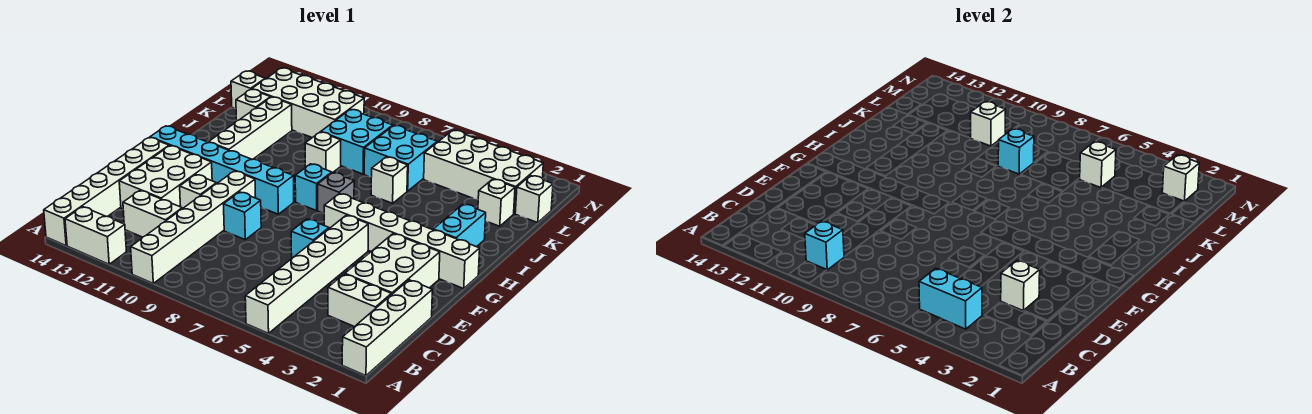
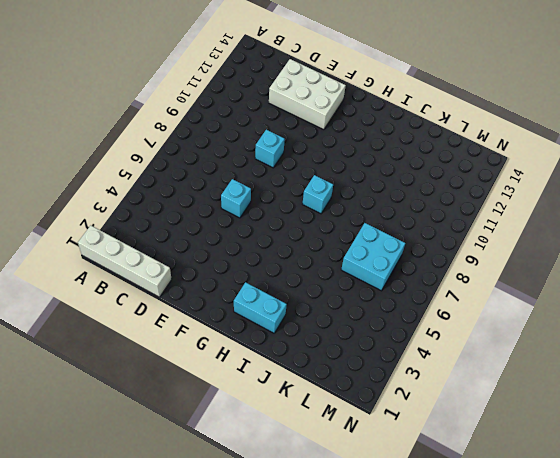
none -> white 1x6 brick [245,215,368,333]
none -> white 1x6 brick [131,171,256,283]
none -> white 1x2 brick [65,207,126,264]
none -> white 1x6 brick [44,137,169,246]

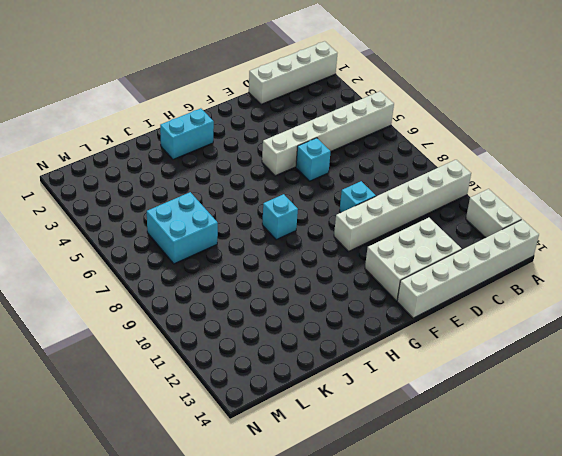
none -> white 1x2 brick [328,274,391,327]
none -> white 1x2 brick [123,191,182,237]
none -> white 2x3 brick [345,234,440,295]
none -> white 1x1 brick [180,175,217,209]

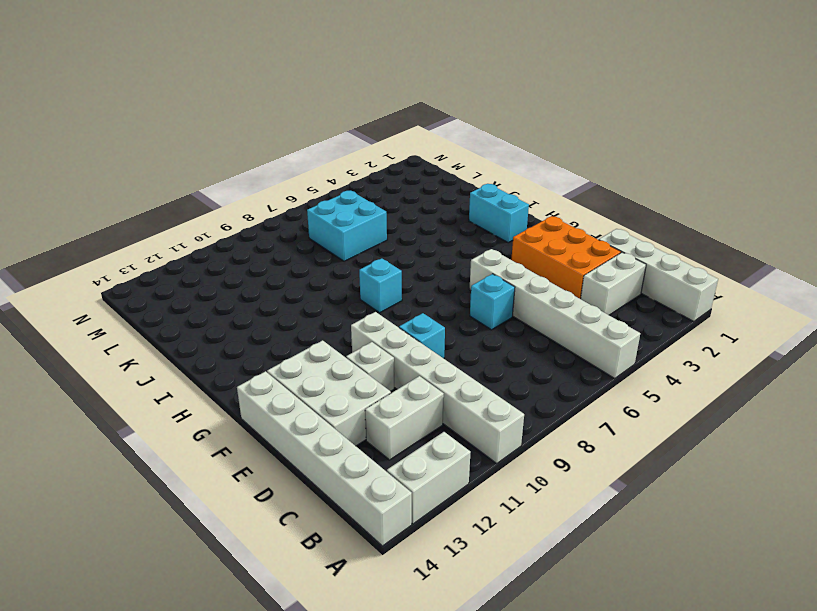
orange 2x3 brick [511,216,621,299] -> white 2x3 brick [345,234,440,295]
none -> white 1x6 brick [324,193,480,289]
none -> cyan 1x6 brick [150,126,294,214]
none -> grey 1x1 brick [318,173,354,213]
none -> white 1x4 brick [209,97,292,159]

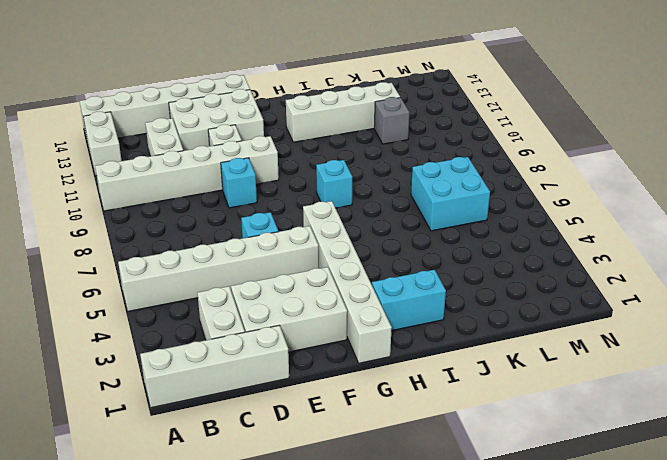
grey 1x1 brick [374,97,409,144] -> grey 1x1 brick moved to [318,173,354,213]
none -> cyan 1x6 brick [150,126,294,214]
none -> white 1x1 brick [371,157,408,203]
none -> white 1x1 brick [305,132,341,173]
none -> white 1x1 brick [478,179,515,226]

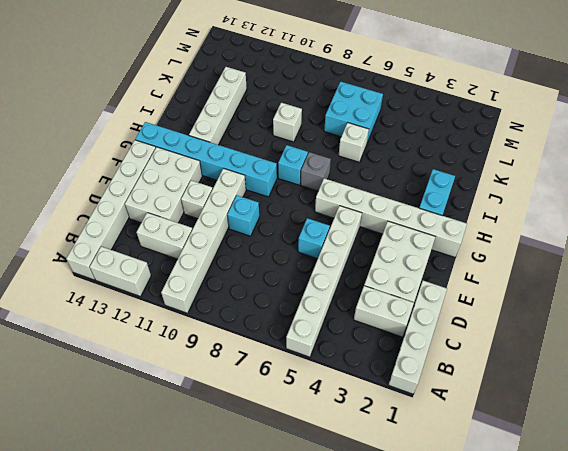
none -> white 1x1 brick [478,179,515,226]
none -> cyan 2x2 brick [321,110,393,174]
none -> white 1x1 brick [236,89,271,121]
none -> white 1x1 brick [515,176,553,223]

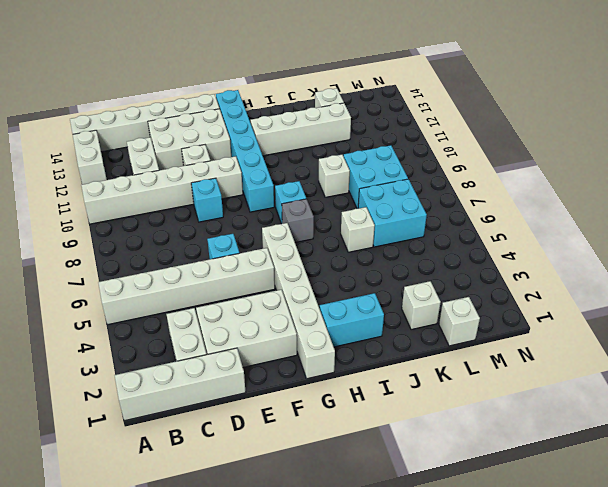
none -> white 2x4 brick [424,130,543,214]
none -> white 2x4 brick [252,68,364,138]
none -> white 1x1 brick [231,71,265,109]
none -> cyan 1x2 brick [919,268,982,329]

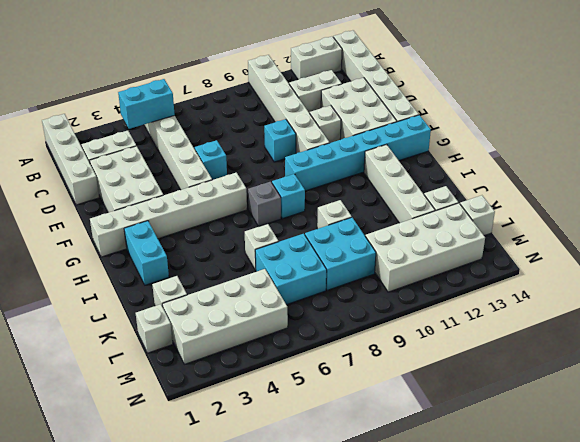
none -> cyan 1x1 brick [805,221,844,270]
none -> white 1x1 brick [1001,260,1040,311]
none -> cyan 1x1 brick [998,129,1034,174]
none -> white 1x1 brick [1080,142,1116,188]

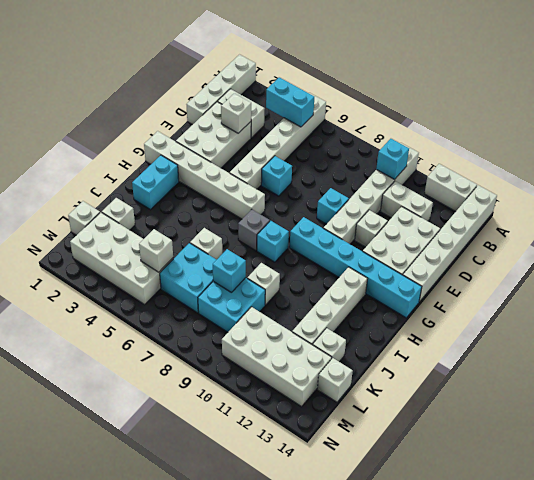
none -> white 1x1 brick [971,102,1005,146]
none -> white 1x1 brick [1162,155,1199,201]

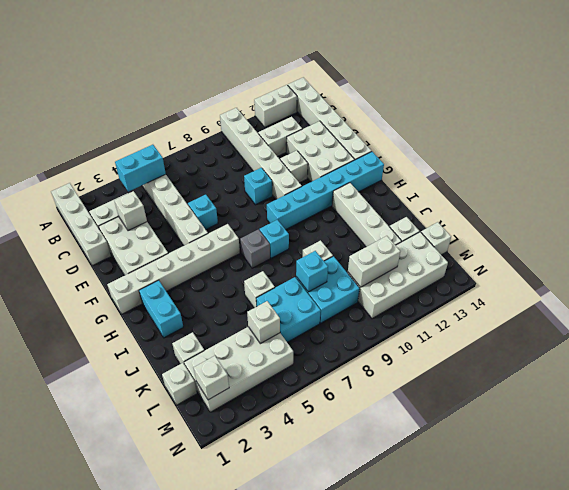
white 1x2 brick [348,236,400,287] -> white 1x1 brick [971,102,1005,146]
none -> cyan 1x1 brick [805,221,844,270]

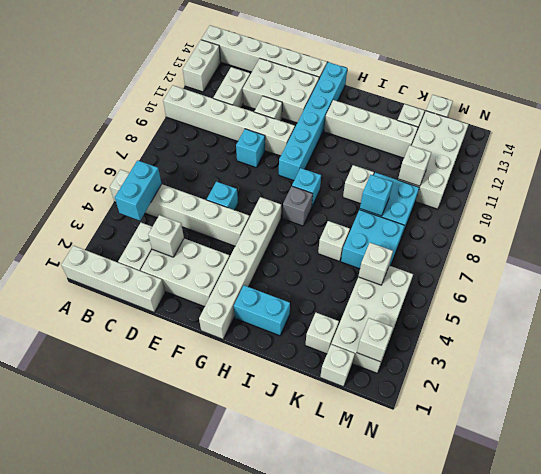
none -> cyan 1x1 brick [805,221,844,270]

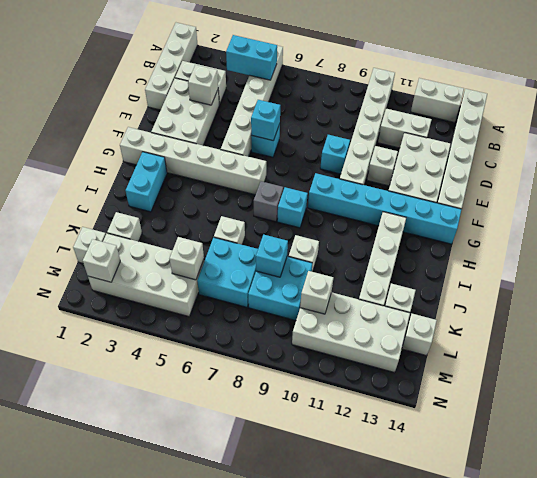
cyan 1x1 brick [251,100,280,141] -> cyan 1x1 brick moved to [805,221,844,270]

